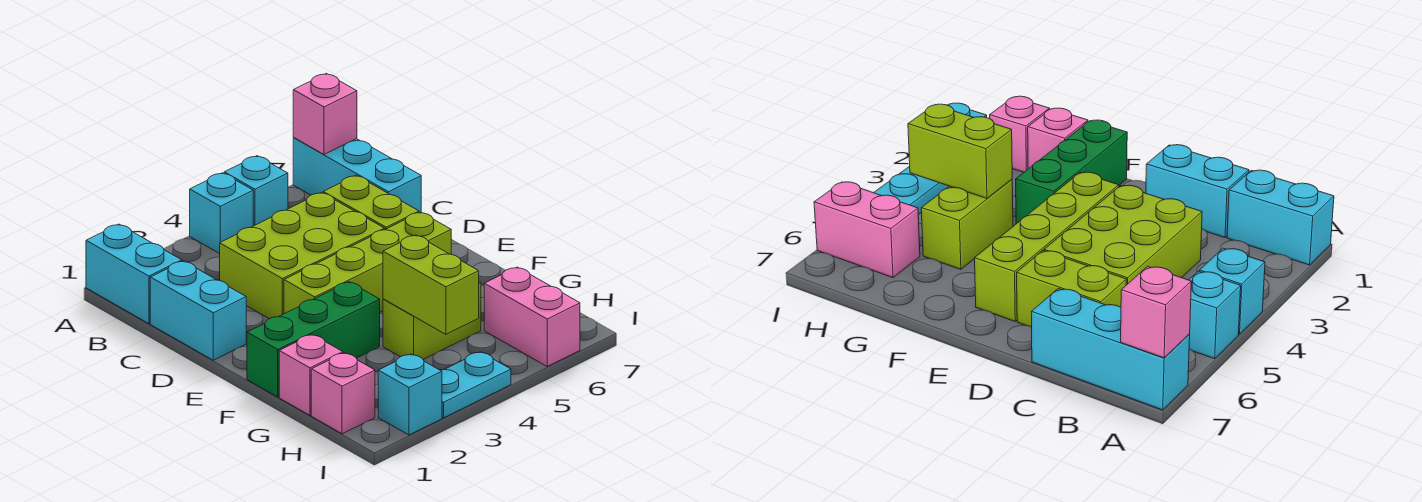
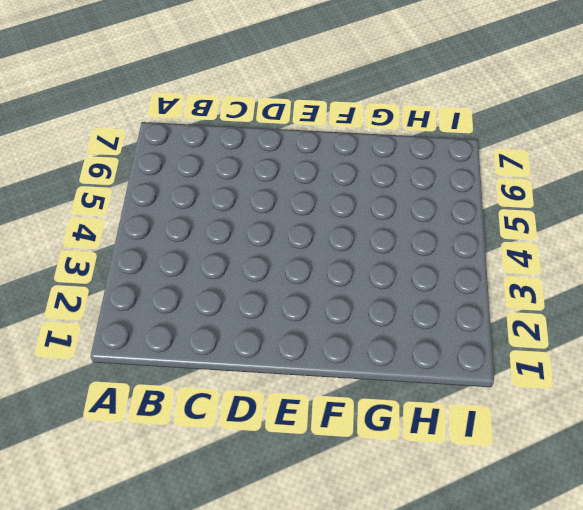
none -> cyan 1x2 brick [86,224,182,324]
none -> cyan 1x1 brick [190,173,253,254]
none -> cyan 1x1 brick [224,156,288,226]

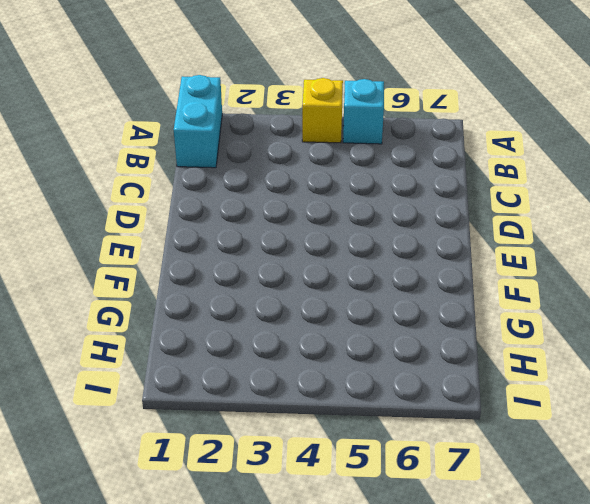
yellow 1x1 brick [302,78,343,143] -> cyan 1x1 brick [190,173,253,254]
none -> cyan 1x3 brick [293,138,421,213]
none -> cyan 1x2 brick [150,261,246,360]
none -> lime 2x3 brick [220,192,384,319]

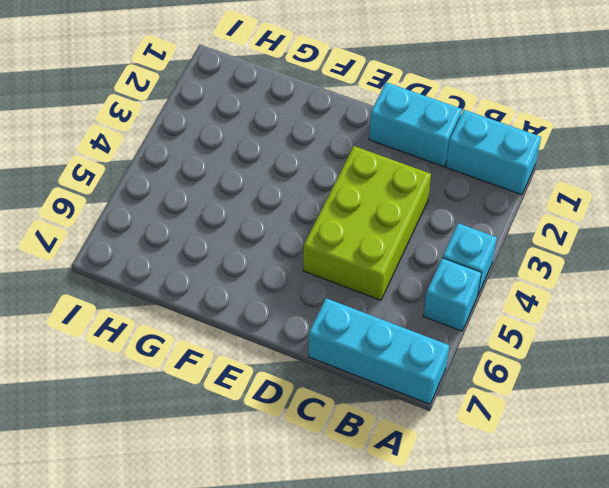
none -> lime 1x2 brick [323,175,419,230]
none -> lime 1x4 brick [284,212,451,314]
none -> green 1x3 brick [247,282,380,397]

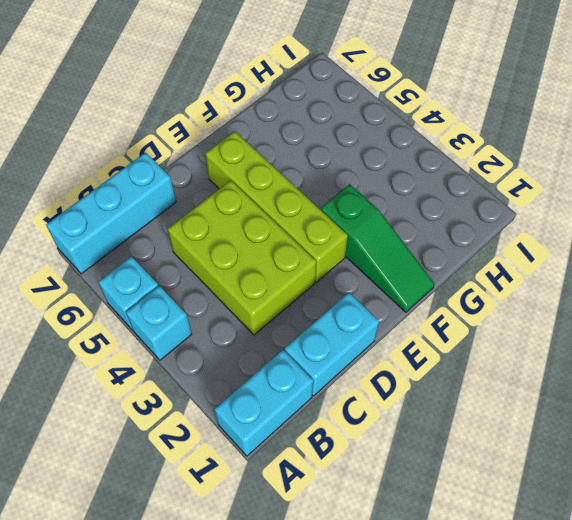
green 1x3 slope [321,184,435,312] -> green 1x3 brick [247,282,380,397]
none -> lime 1x2 brick [323,175,419,230]
none -> pink 1x1 brick [279,334,343,415]
none -> lime 1x2 brick [383,282,481,359]

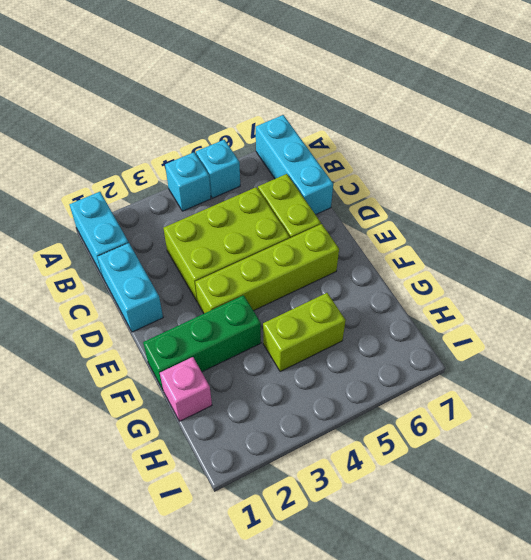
none -> pink 1x1 brick [311,353,375,434]
none -> pink 1x2 brick [484,267,580,366]
none -> cyan 1x1 brick [378,354,442,435]

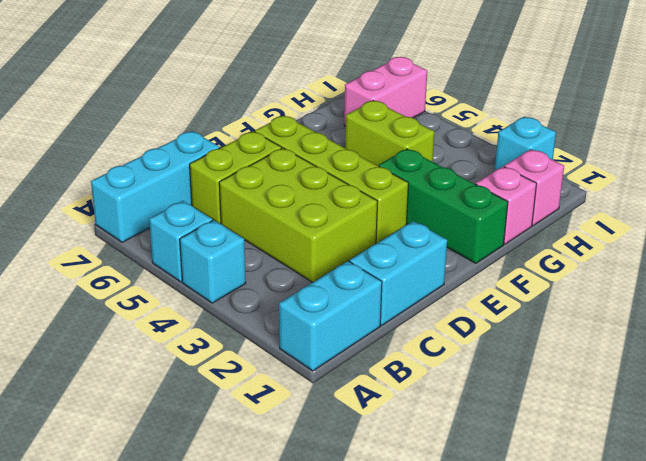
none -> cyan 1x2 plate [440,352,511,418]
none -> pink 1x1 brick [293,73,357,154]
none -> lime 1x2 brick [383,235,479,334]

